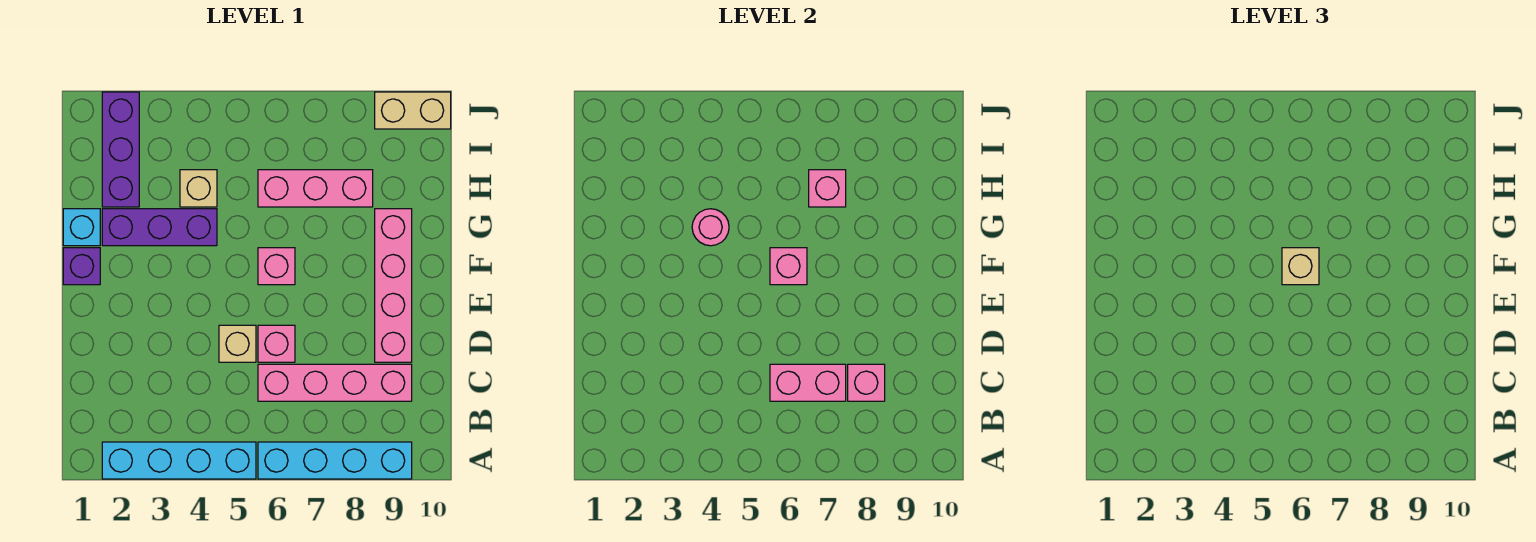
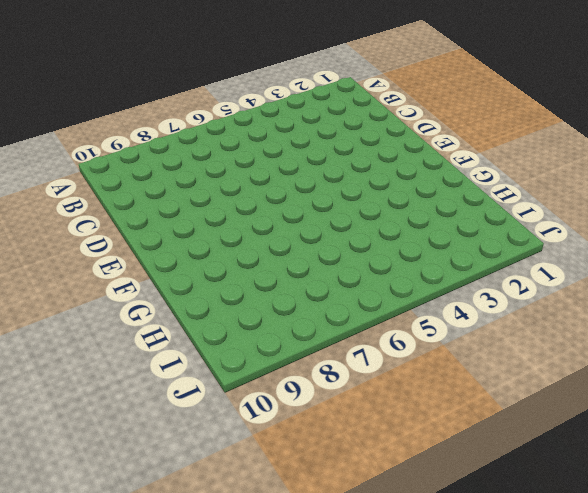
none -> cyan 1x4 brick [102,442,256,479]
none -> cyan 1x4 brick [258,442,412,479]
none -> pink 1x4 brick [258,364,412,401]

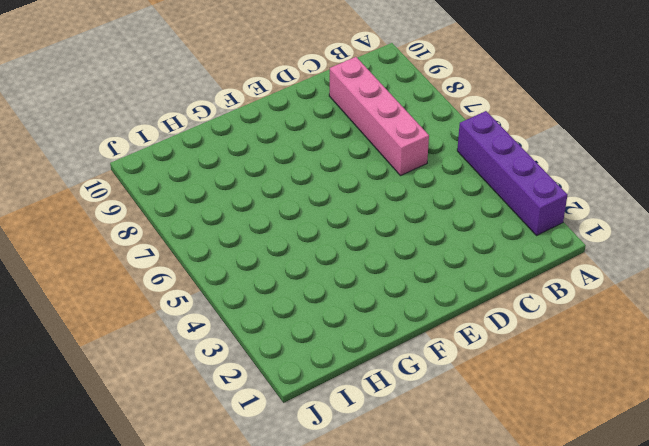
purple 1x4 brick [457,111,567,235] -> cyan 1x4 brick [102,442,256,479]
none -> cyan 1x4 brick [258,442,412,479]
none -> tan 1x1 brick [219,325,256,362]
none -> pink 1x1 brick [258,325,295,362]

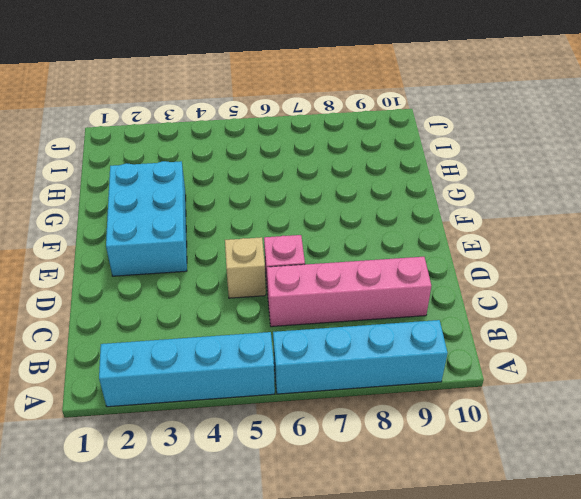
cyan 2x3 brick [106,161,187,276] -> purple 1x3 brick [102,209,217,246]
none -> pink 1x4 brick [375,209,412,362]
none -> purple 1x1 brick [63,248,100,285]
none -> pink 1x1 brick [258,248,295,285]

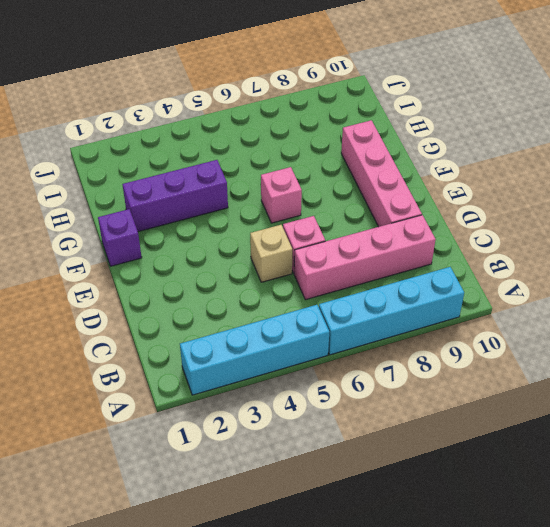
none -> cyan 1x1 brick [63,209,100,246]
none -> purple 1x3 brick [102,92,139,207]
none -> tan 1x1 brick [180,170,217,207]

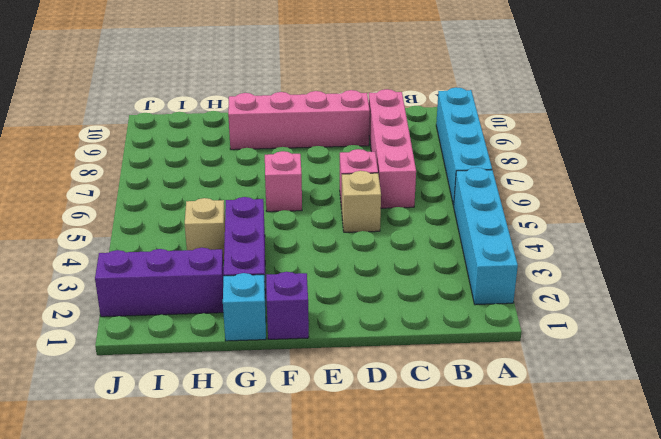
none -> pink 1x3 brick [258,170,373,207]
none -> tan 1x2 brick [375,92,451,129]
none -> pink 1x2 brick [770,364,846,401]

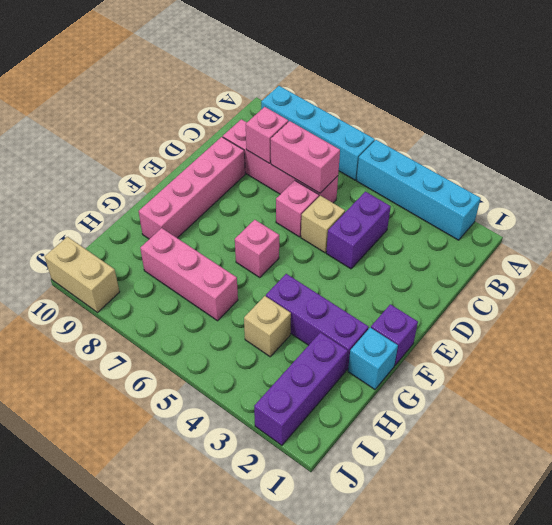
purple 1x2 brick [326,192,391,269] -> none
none -> pink 1x1 brick [770,248,807,285]
none -> pink 1x1 round brick [692,209,729,246]
none -> pink 1x1 brick [809,170,846,207]

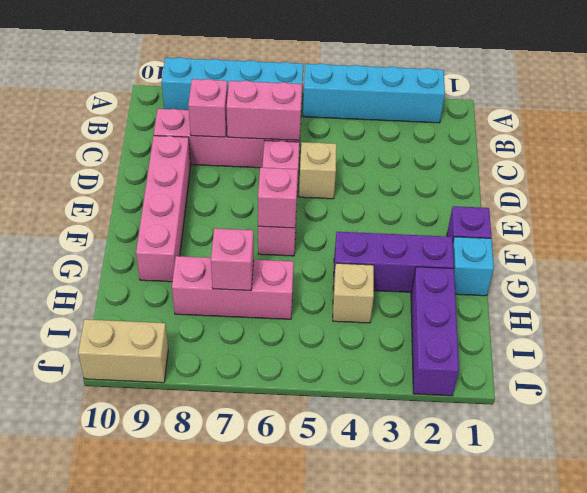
none -> pink 1x1 round brick [692,209,729,246]
none -> tan 1x1 brick [1282,248,1319,285]

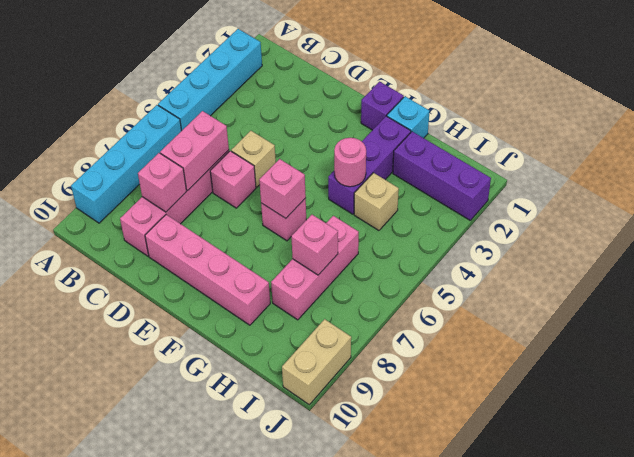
none -> tan 1x1 brick [1282,248,1319,285]

